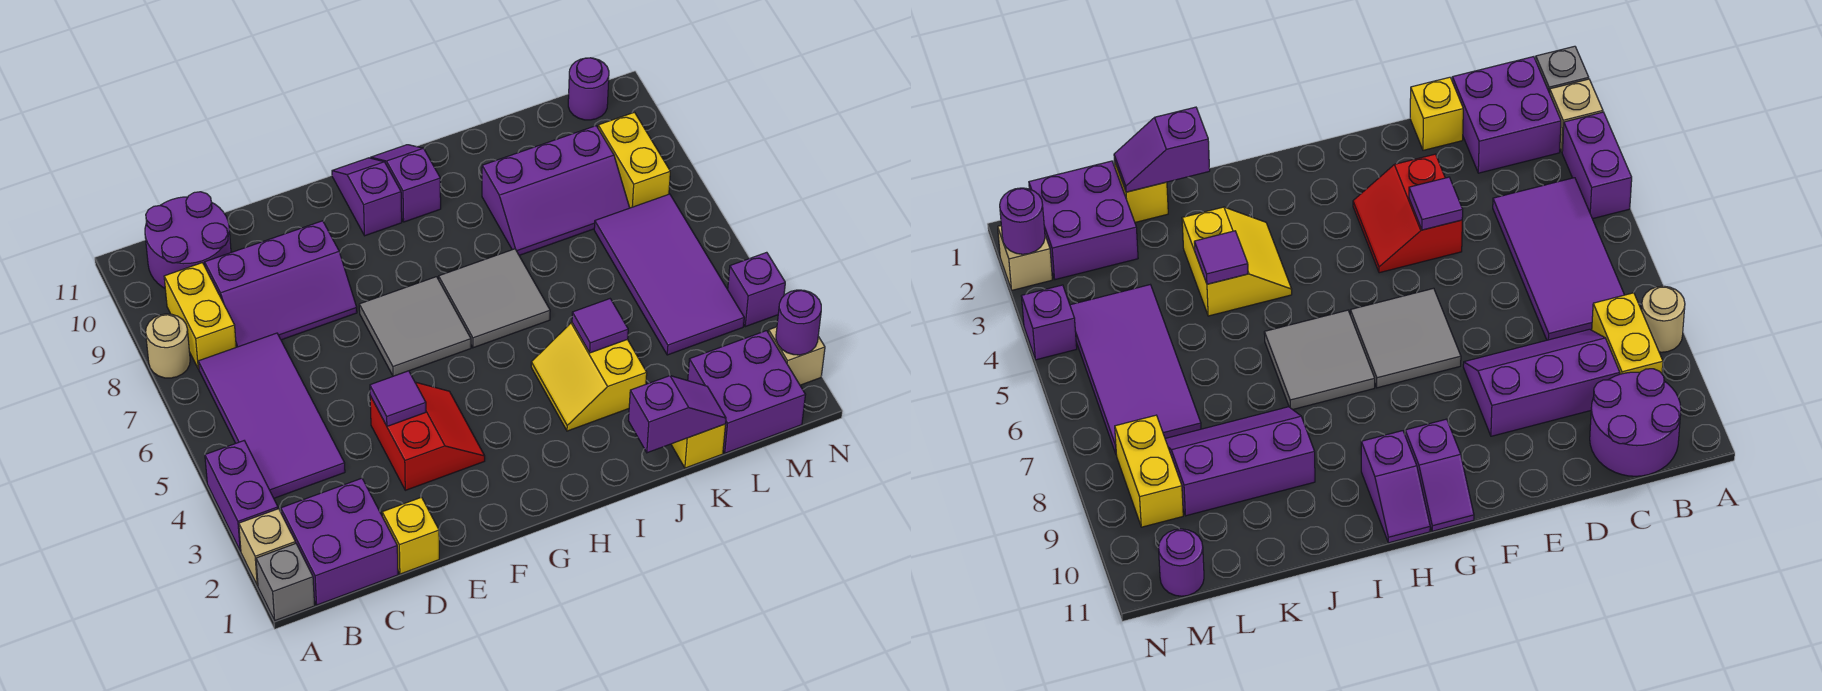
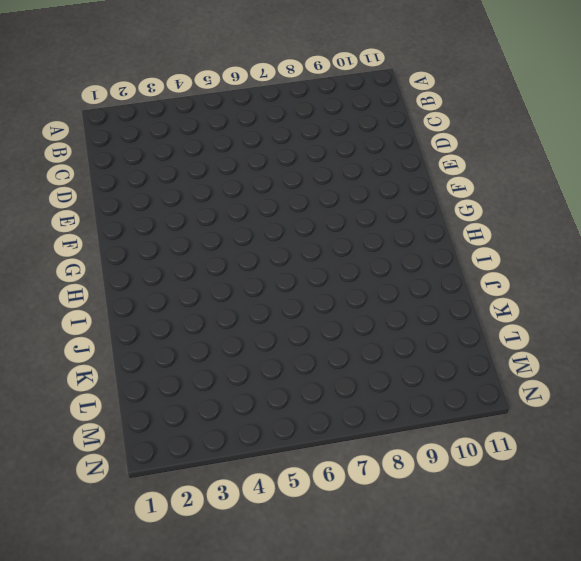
none -> grey 1x1 brick [256,544,315,621]
none -> tan 1x1 brick [239,509,296,586]
none -> purple 1x2 brick [205,441,278,551]

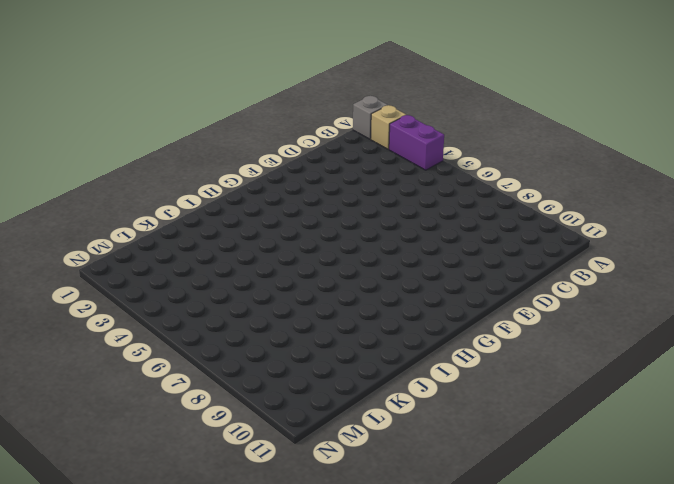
none -> tan 1x1 round brick [146,314,190,378]
none -> purple 2x2 brick [281,478,398,605]
none -> purple 2x4 tile [198,333,345,498]

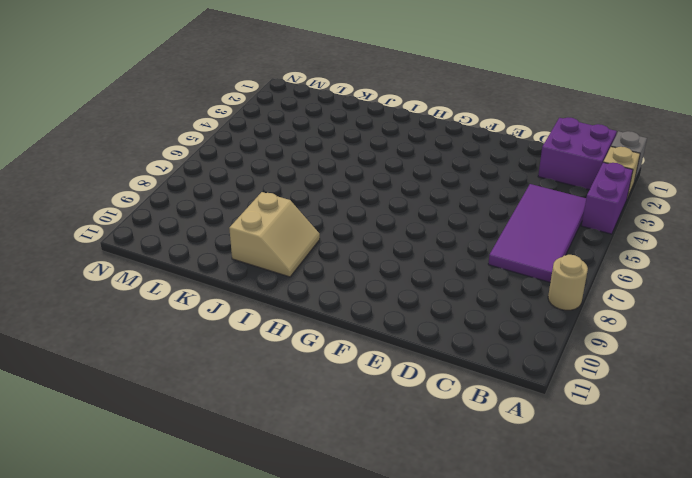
tan 2x2 slope [229,192,320,277] -> purple 2x3 slope [482,126,630,255]
none -> yellow 1x2 brick [164,263,236,369]
none -> purple 2x2 round brick [145,192,231,288]
none -> purple 2x3 slope [205,221,357,347]

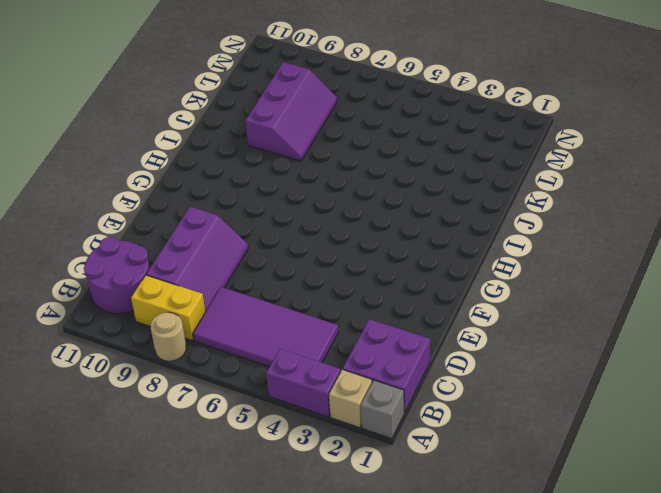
none -> yellow 1x1 brick [382,497,439,574]
none -> red 2x2 slope [370,382,485,490]
none -> grey 2x2 tile [359,277,471,376]

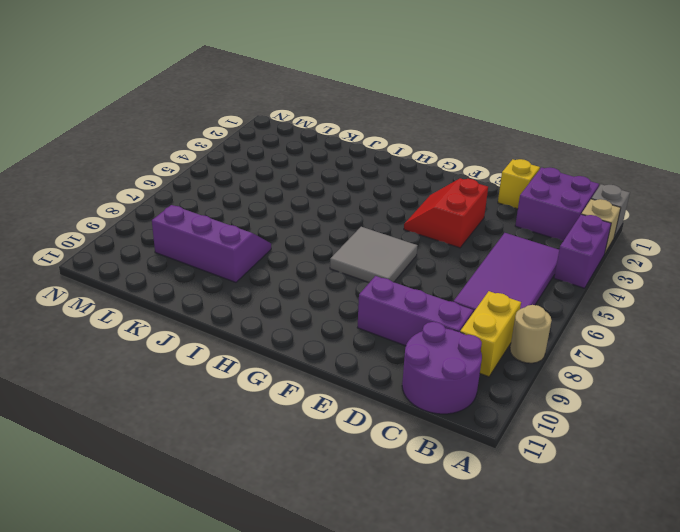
none -> purple 1x2 slope [332,158,402,236]
none -> grey 2x2 tile [439,249,550,348]
none -> purple 1x2 slope [371,145,441,222]

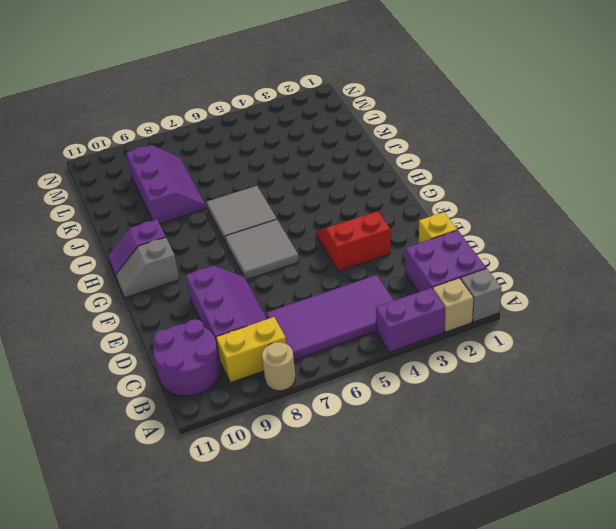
grey 1x2 slope [116,237,179,298] -> purple 1x2 slope [332,158,402,236]
none -> yellow 2x2 slope [531,323,647,431]
none -> yellow 1x1 brick [671,424,726,468]
none -> purple 2x2 brick [688,331,805,453]

